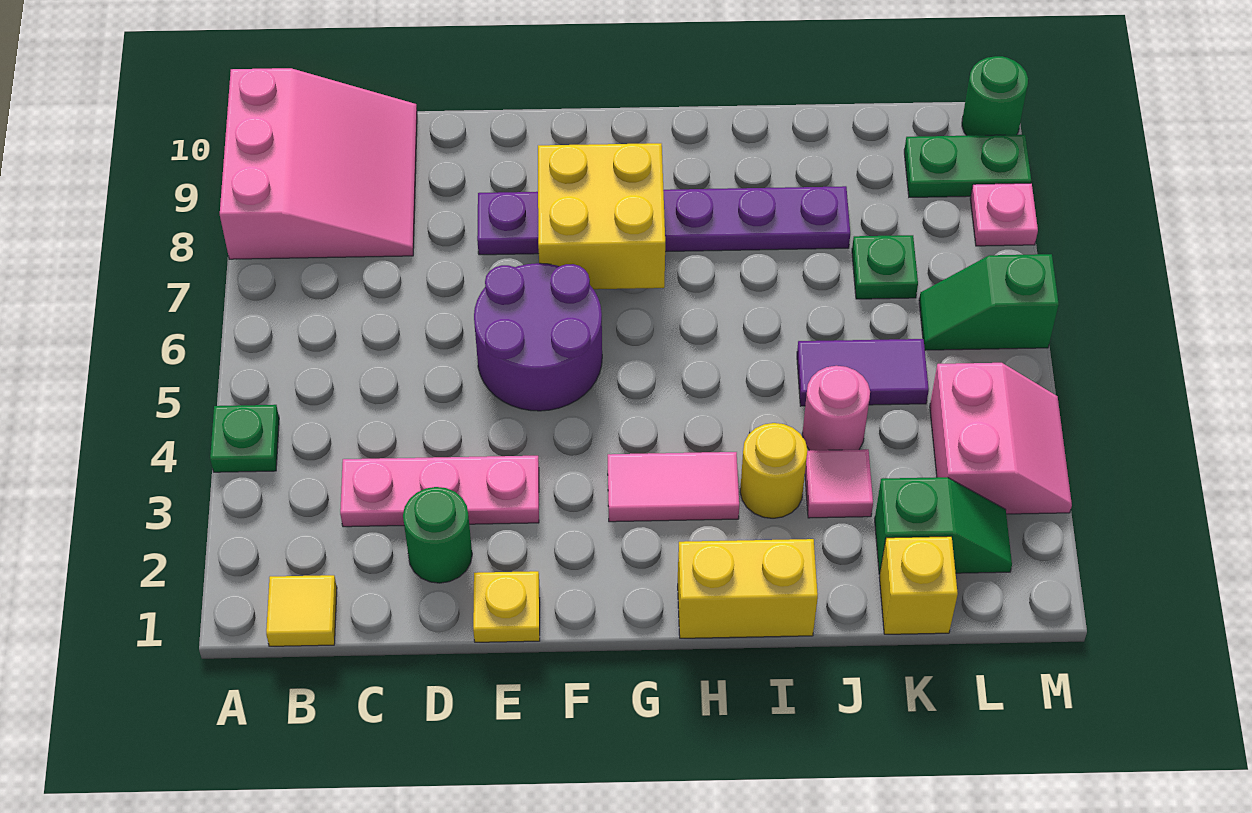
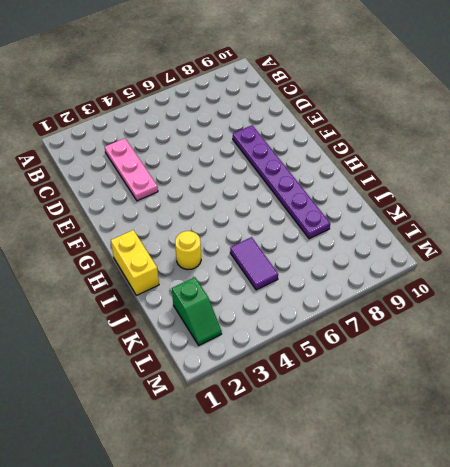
none -> green 1x1 plate [210,405,279,472]
none -> pink 3x3 slope [220,68,417,259]
none -> yellow 1x1 tile [266,575,337,646]

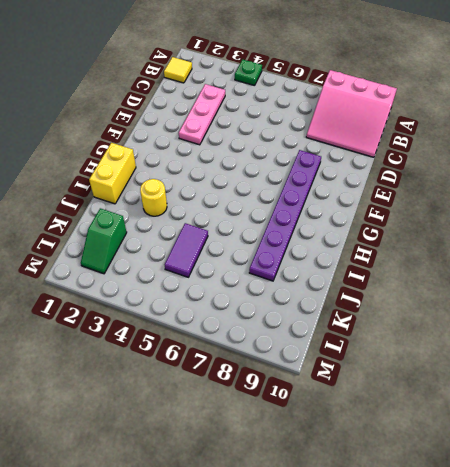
none -> green 1x1 round brick [403,487,472,583]
none -> yellow 1x1 plate [473,571,540,642]
none -> purple 2x2 round brick [474,263,602,411]

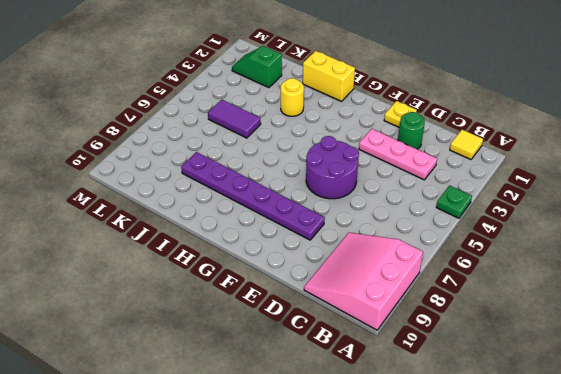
none -> pink 1x2 tile [608,452,739,522]
none -> pink 1x1 tile [805,449,873,518]
none -> pink 1x1 round brick [802,366,870,450]

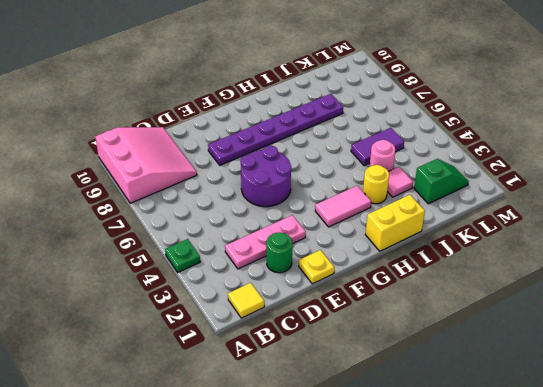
none -> yellow 1x1 brick [879,536,958,634]
none -> green 1x1 plate [852,235,918,299]
none -> pink 2x2 slope [930,363,1072,514]

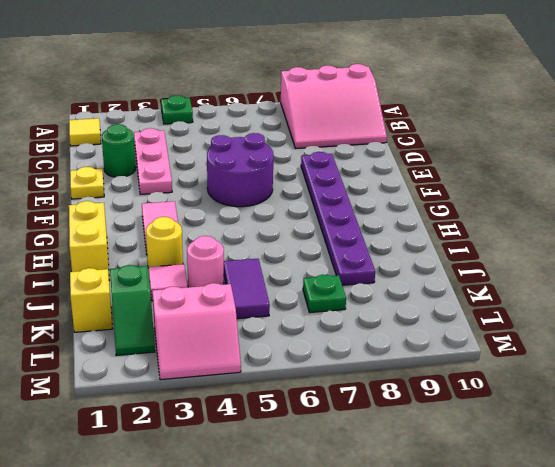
none -> green 1x2 slope [919,254,1059,350]
none -> green 1x2 plate [904,135,1031,197]
none -> pink 1x1 plate [970,183,1038,246]

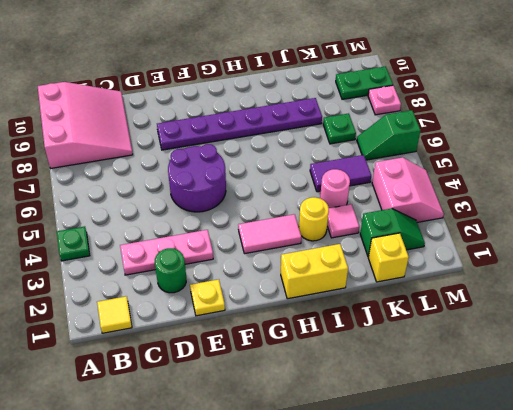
none -> green 1x1 round brick [962,56,1028,136]
none -> yellow 2x2 brick [538,143,665,289]

